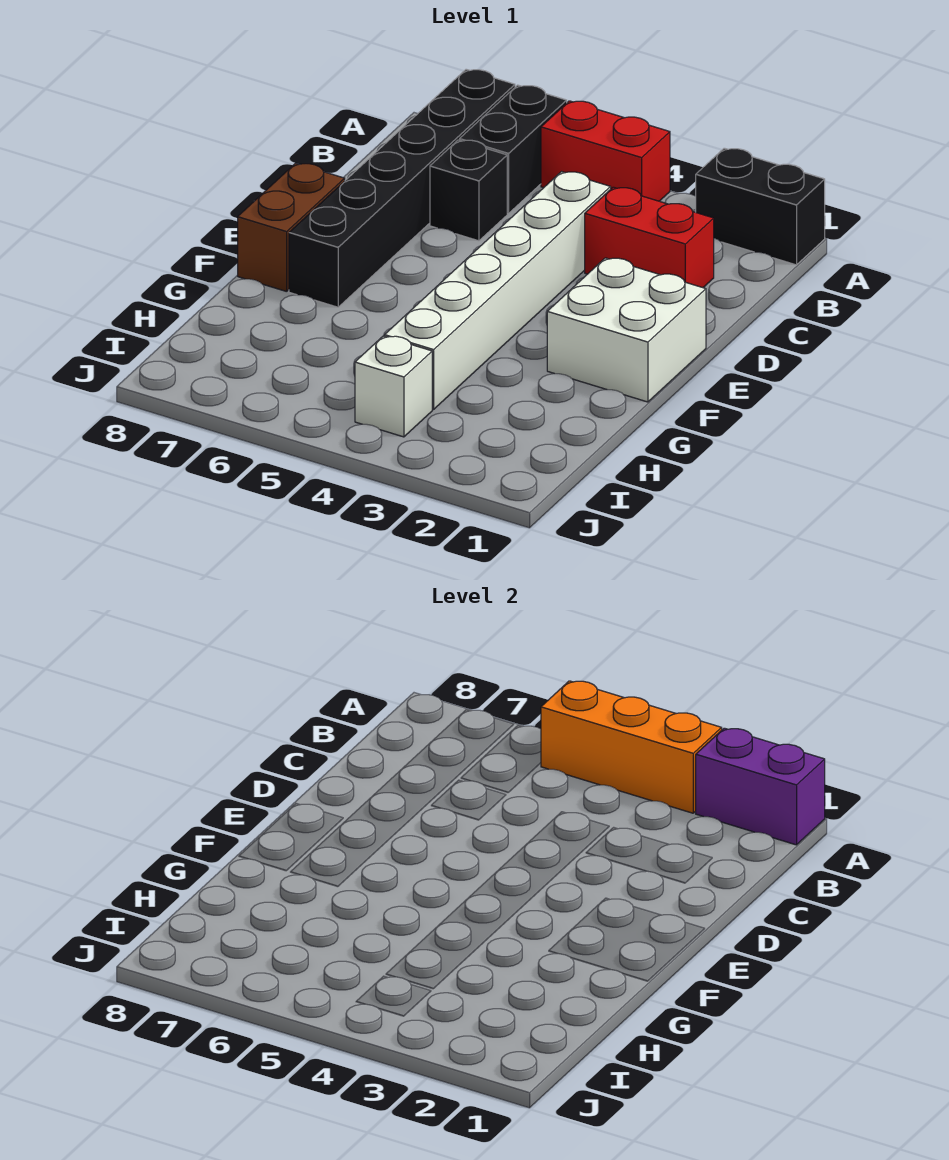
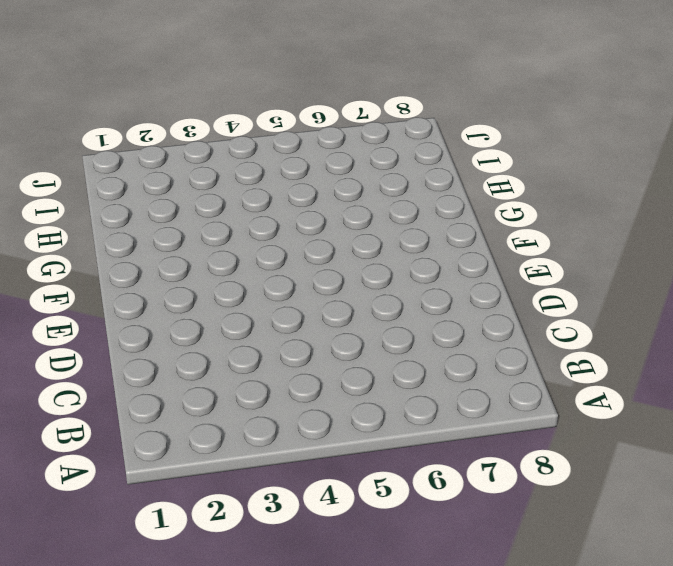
none -> black 1x2 brick [696,148,825,265]
none -> red 1x2 brick [541,101,670,201]
none -> black 1x2 brick [460,85,567,213]

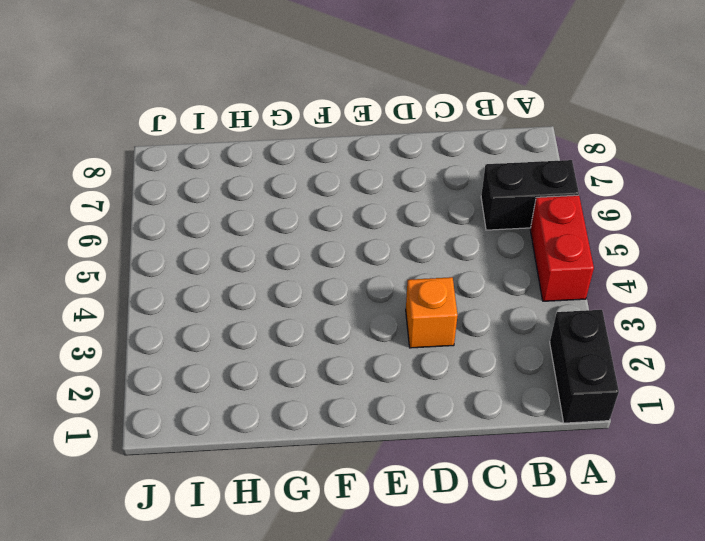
orange 1x1 brick [406,277,458,348] -> none
none -> black 1x6 brick [289,69,515,307]
none -> red 1x2 brick [585,187,714,288]
none -> white 1x6 brick [385,172,611,409]

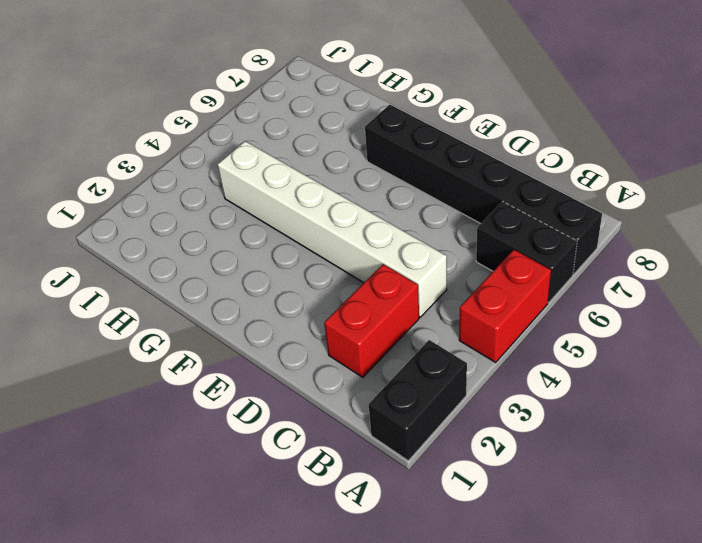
none -> black 1x1 brick [430,140,507,241]
none -> white 2x2 brick [547,258,706,402]
none -> brown 1x2 brick [238,163,345,292]

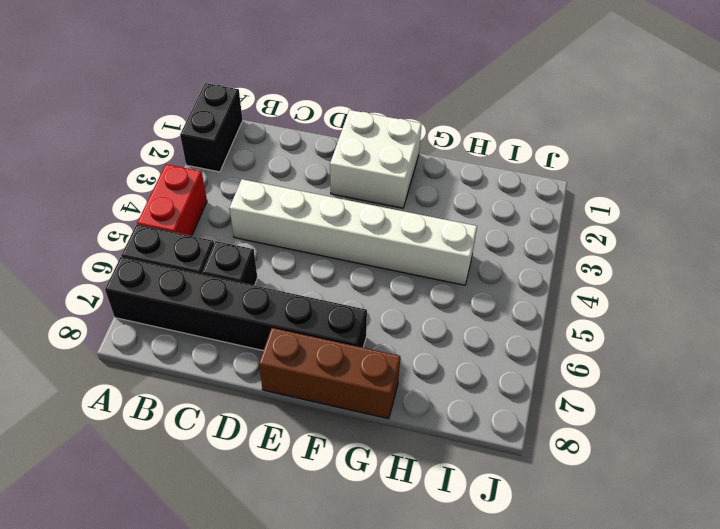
brown 1x3 brick [259,328,400,419] -> brown 1x2 brick [238,163,345,292]
none -> red 1x2 brick [585,187,714,288]
none -> white 1x1 brick [355,336,432,437]
none -> purple 1x2 brick [696,728,825,845]

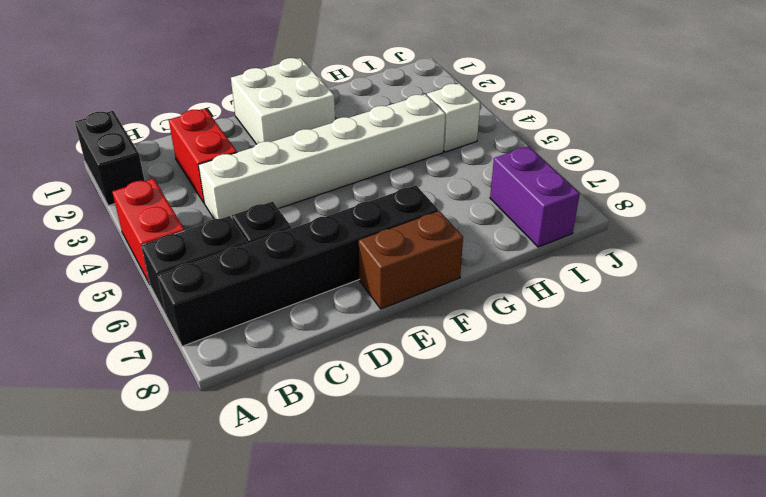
purple 1x2 brick [490,146,580,247] -> purple 1x2 brick moved to [696,728,825,845]
none -> orange 1x3 brick [541,681,722,813]

